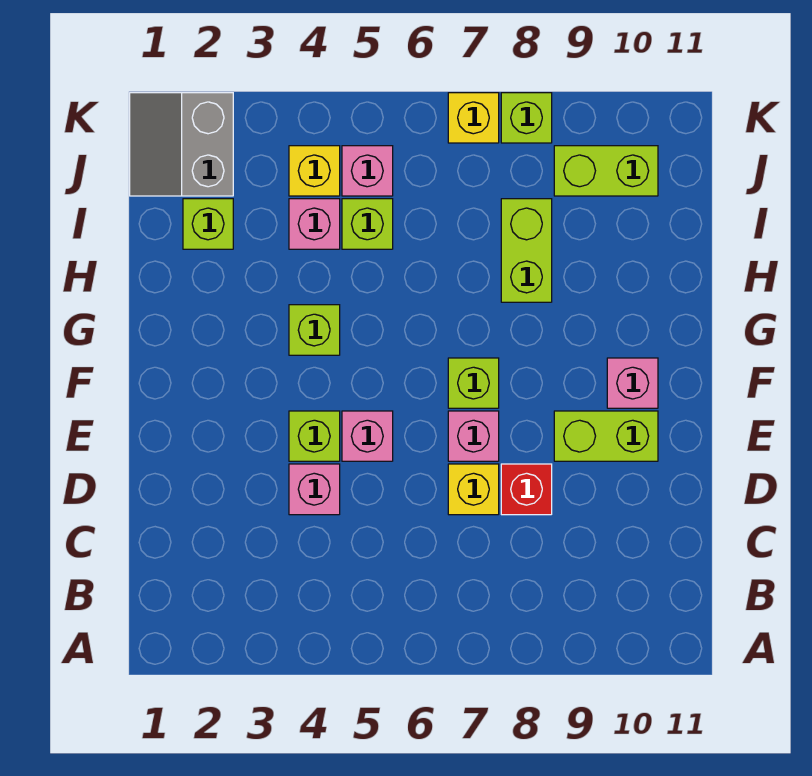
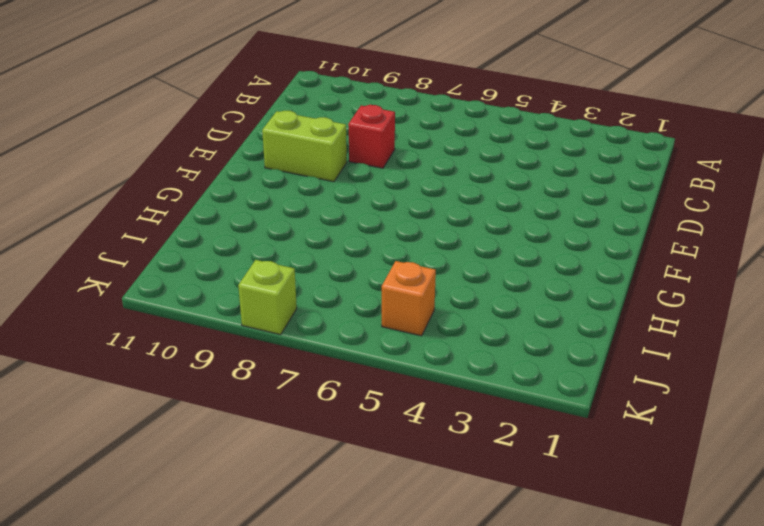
orange 1x1 brick [382,261,436,336] -> pink 1x1 brick [342,146,393,196]
none -> pink 1x1 brick [289,464,340,515]
none -> yellow 1x1 brick [448,464,499,515]
none -> lime 1x1 brick [289,411,340,461]

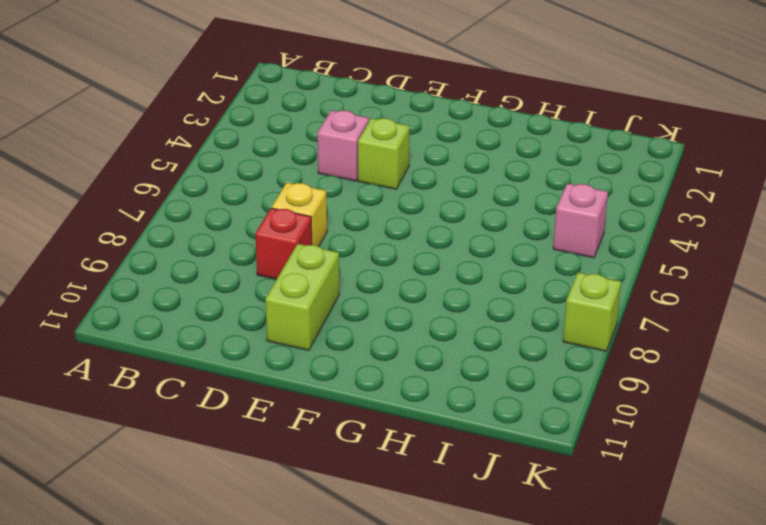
none -> pink 1x1 brick [342,411,393,461]
none -> pink 1x1 brick [448,411,499,461]
none -> lime 1x1 brick [448,358,499,408]

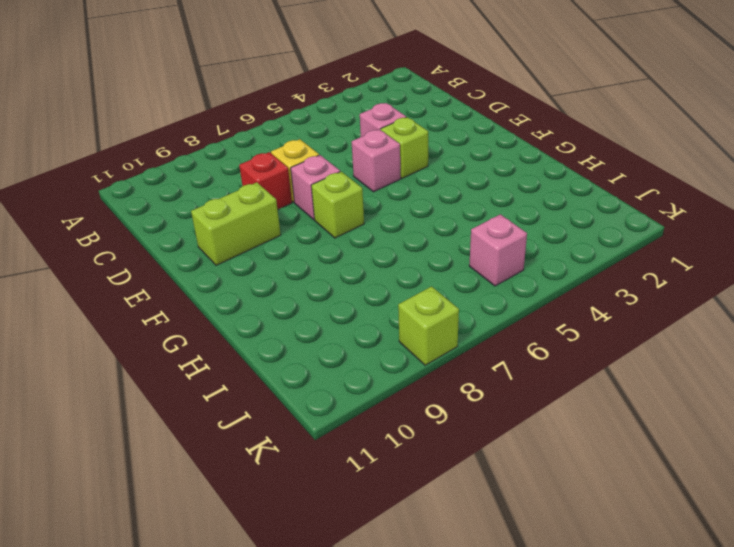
none -> pink 1x1 brick [607,358,658,408]
none -> lime 1x1 brick [289,305,340,355]
none -> lime 1x2 brick [501,199,552,302]

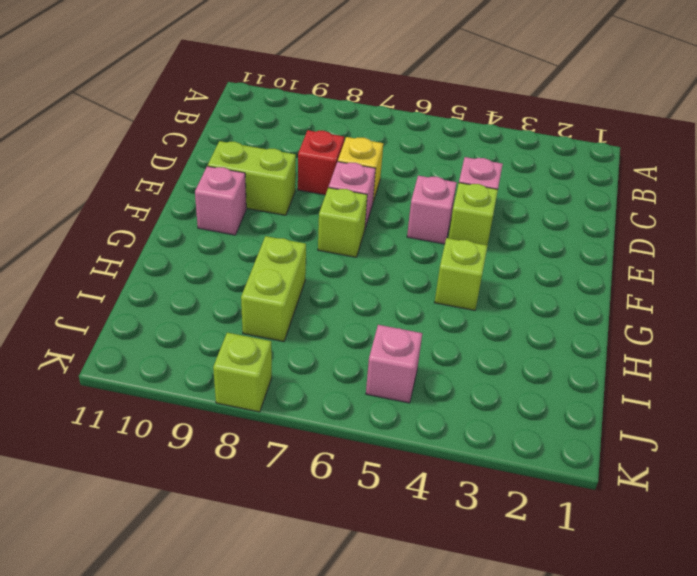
none -> lime 1x1 brick [183,199,233,249]
none -> pink 1x1 brick [289,199,340,249]
none -> lime 1x1 brick [342,199,393,249]

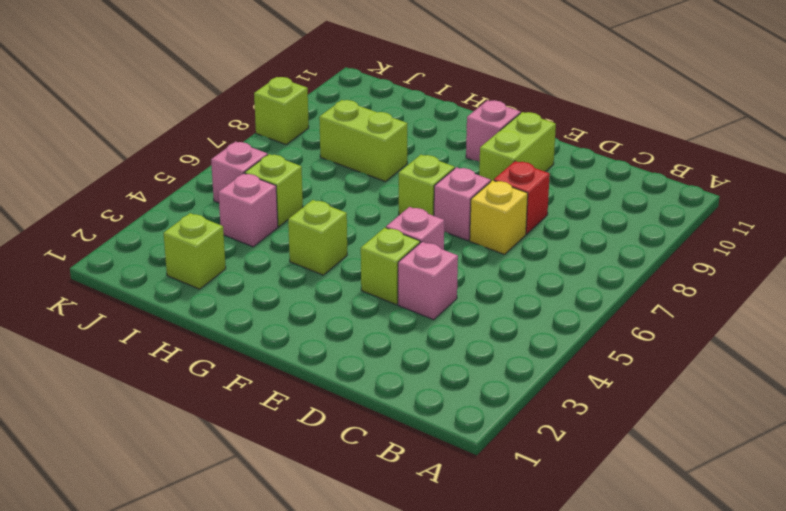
none -> grey 2x2 slope [130,93,233,196]
none -> yellow 1x1 brick [289,146,340,196]
none -> lime 1x2 brick [554,146,658,196]

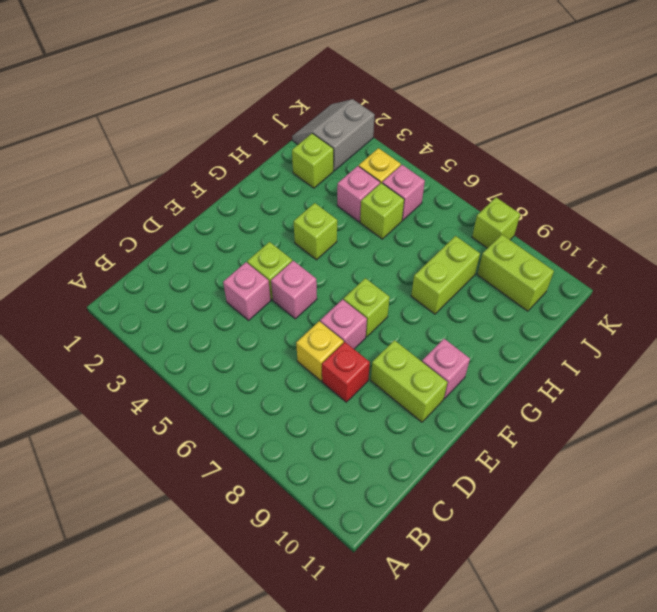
none -> yellow 1x1 brick [448,93,499,143]

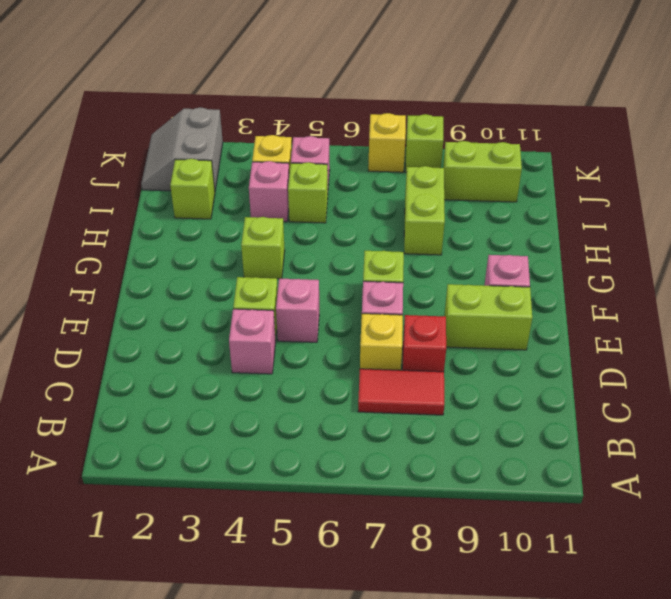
red 1x2 tile [358,369,444,415] -> none

